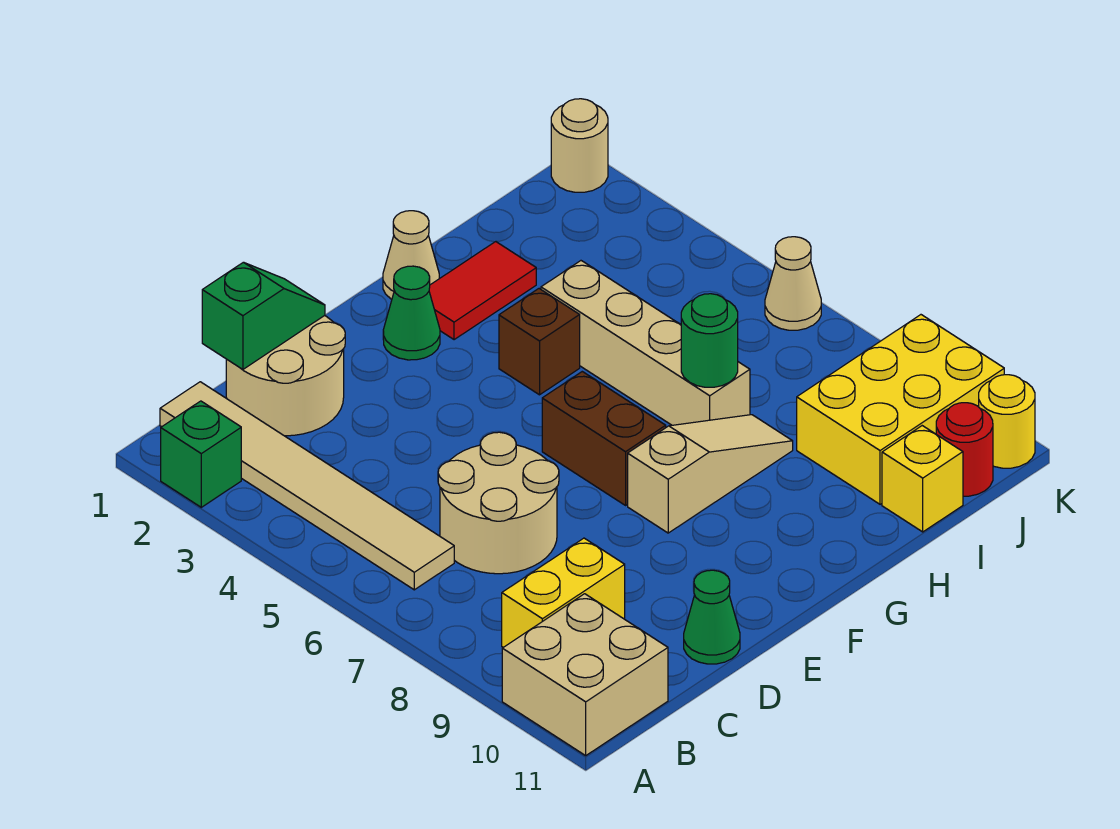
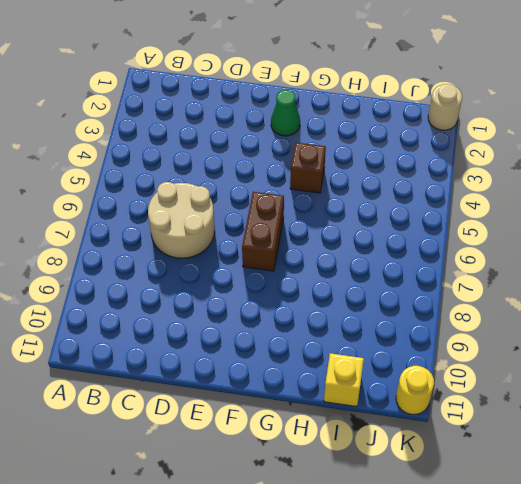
none -> green 1x1 brick [161,401,241,507]
none -> tan 2x2 brick [502,594,668,755]
none -> tan 1x6 tile [160,382,454,590]

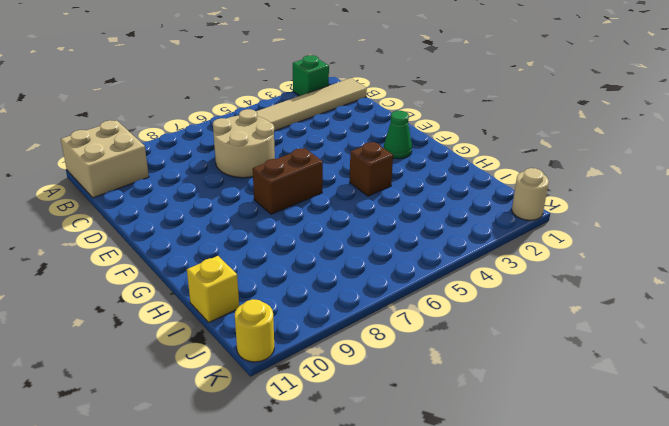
none -> yellow 1x2 brick [502,538,625,647]
none -> tan 2x2 round brick [226,316,345,436]
none -> green 1x1 cone [684,570,740,664]

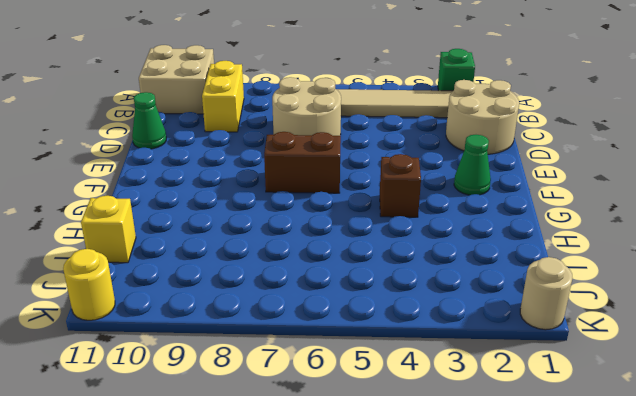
none -> tan 1x3 slope [628,415,793,533]
none -> tan 1x1 cone [383,211,439,299]
none -> red 1x2 tile [429,242,536,340]

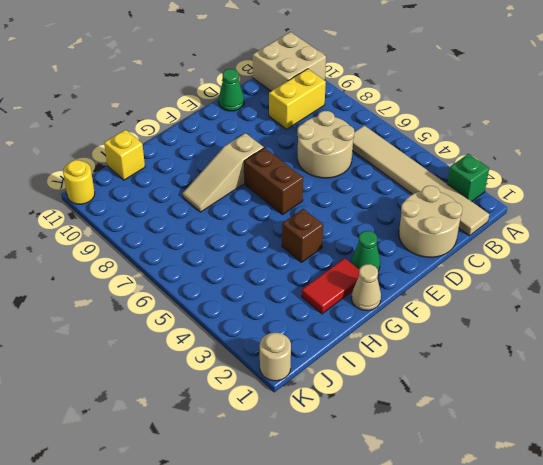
none -> tan 1x4 brick [541,261,750,425]
none -> yellow 2x3 brick [797,315,1004,504]
none -> red 1x1 round brick [936,403,993,496]

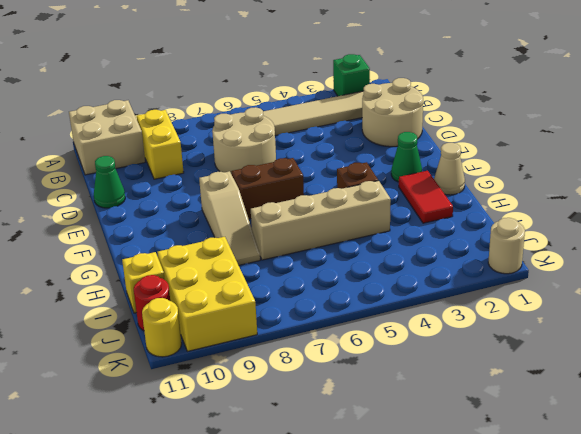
none -> tan 1x1 cone [765,237,821,330]
none -> green 1x2 slope [202,262,325,370]
none -> green 1x1 round brick [681,294,738,387]

